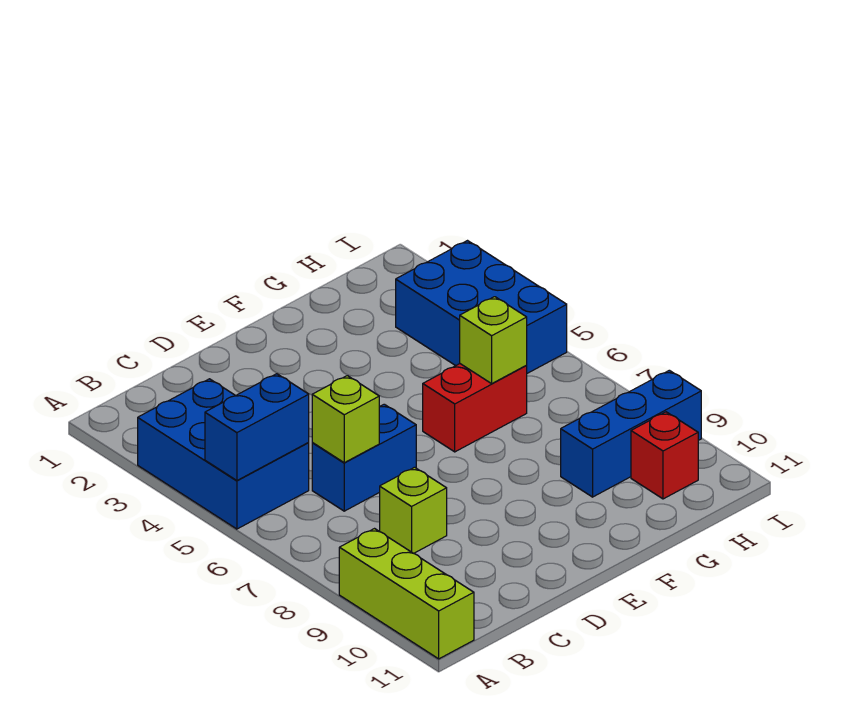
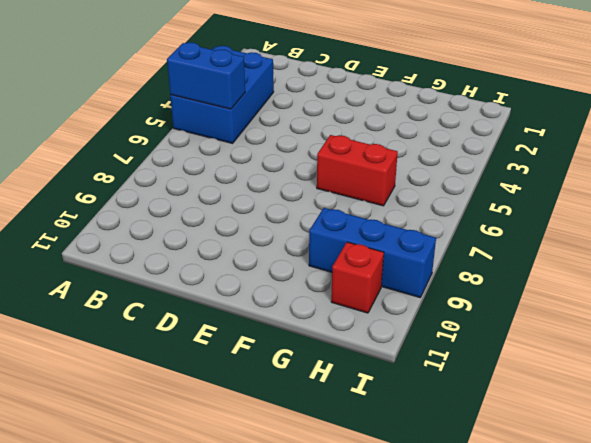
none -> lime 1x3 brick [339,529,474,659]
none -> blue 1x2 brick [312,404,416,511]

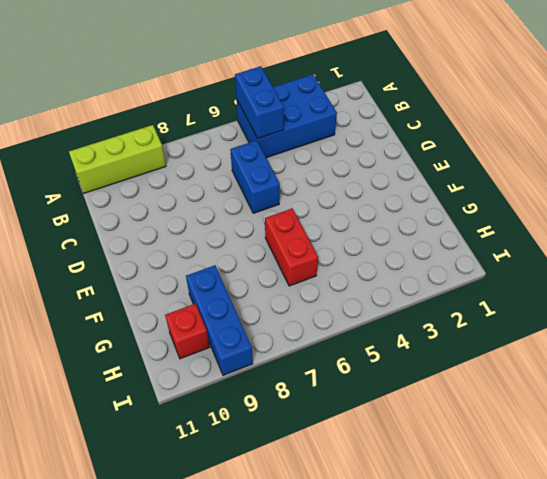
none -> lime 1x1 brick [380,467,447,553]
none -> blue 2x3 brick [396,241,567,373]

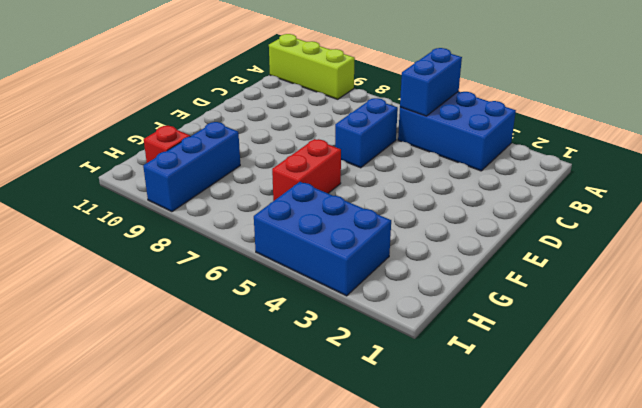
none -> lime 1x1 brick [380,467,447,553]
none -> lime 1x1 brick [312,376,379,463]

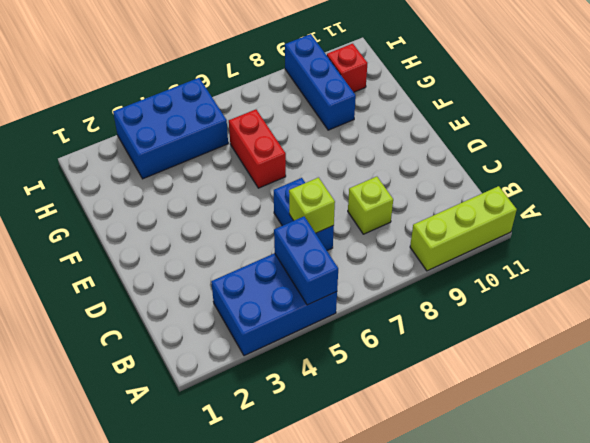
none -> lime 1x1 brick [460,297,527,384]

